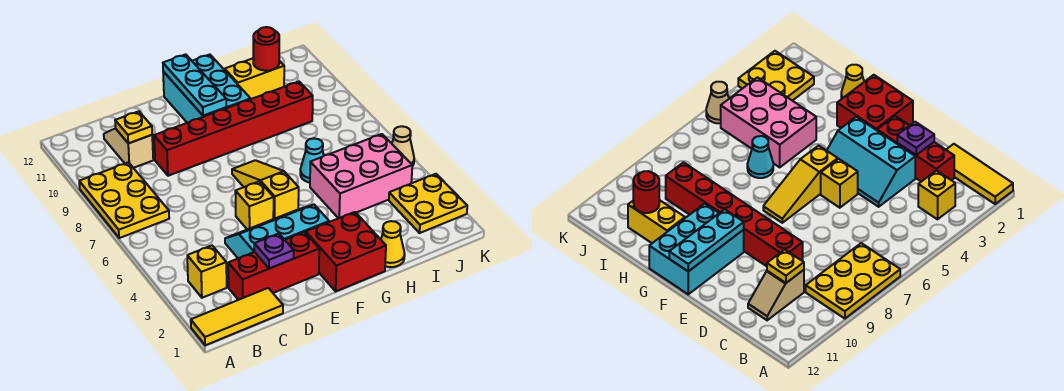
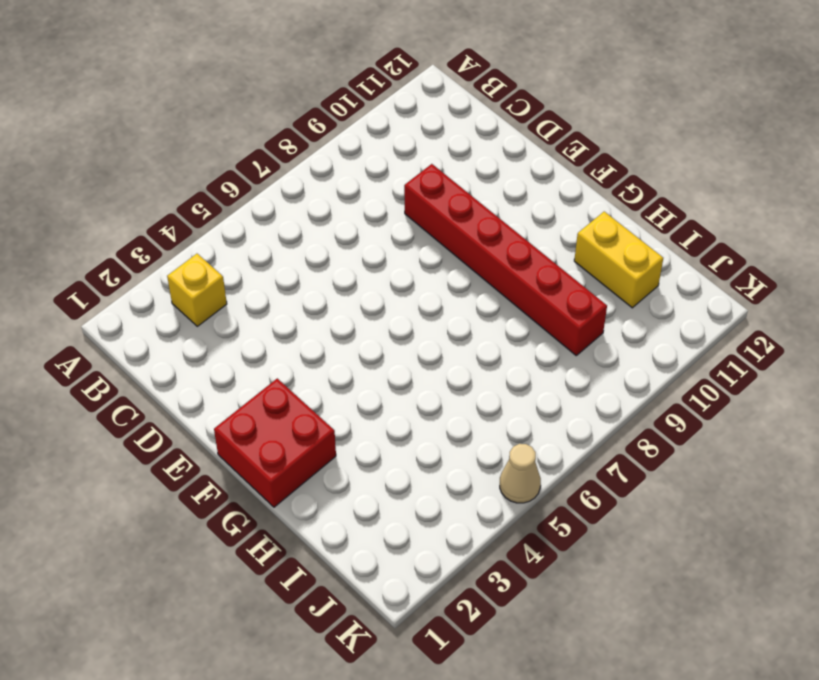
none -> yellow 1x3 tile [191,288,283,345]
none -> yellow 2x3 plate [79,162,169,238]
none -> red 1x3 brick [228,232,319,300]

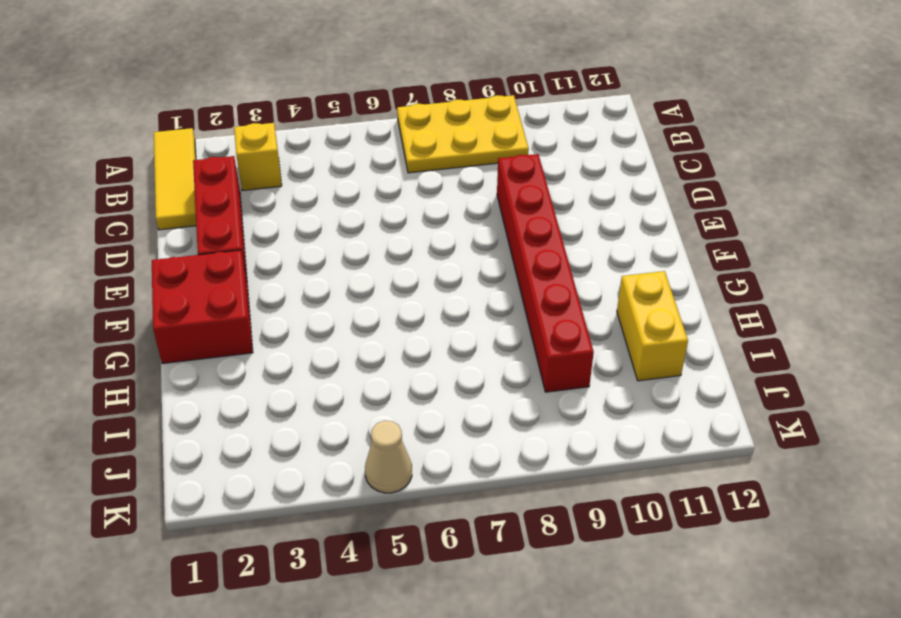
none -> tan 1x2 slope [104,128,153,168]
none -> cyan 2x3 slope [225,205,329,258]
none -> yellow 1x1 brick [235,181,274,229]

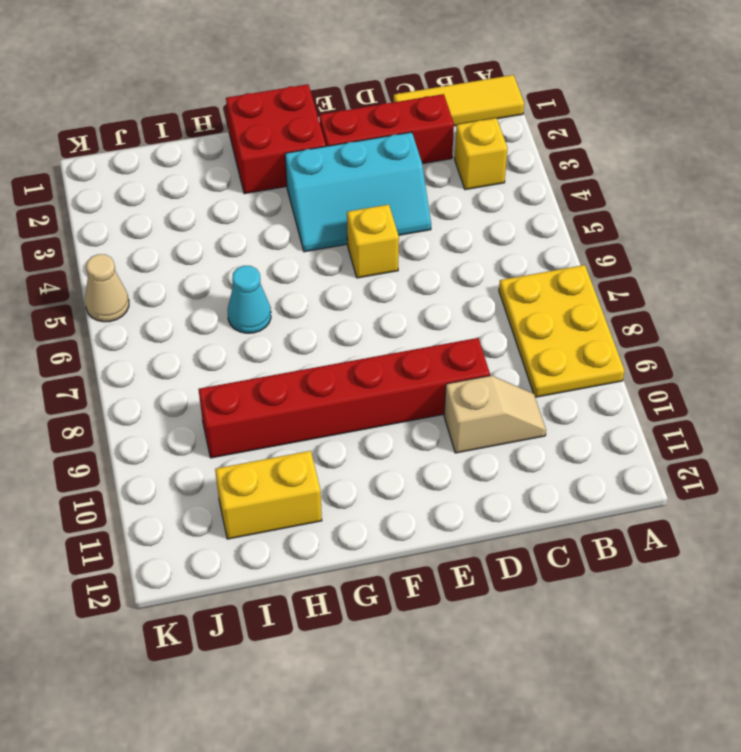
tan 1x2 slope [444,375,546,453] -> tan 1x2 slope turned to [104,128,153,168]
none -> yellow 1x3 slope [232,160,299,219]
none -> cyan 2x3 brick [163,55,251,123]
none -> yellow 1x1 cone [381,221,405,267]

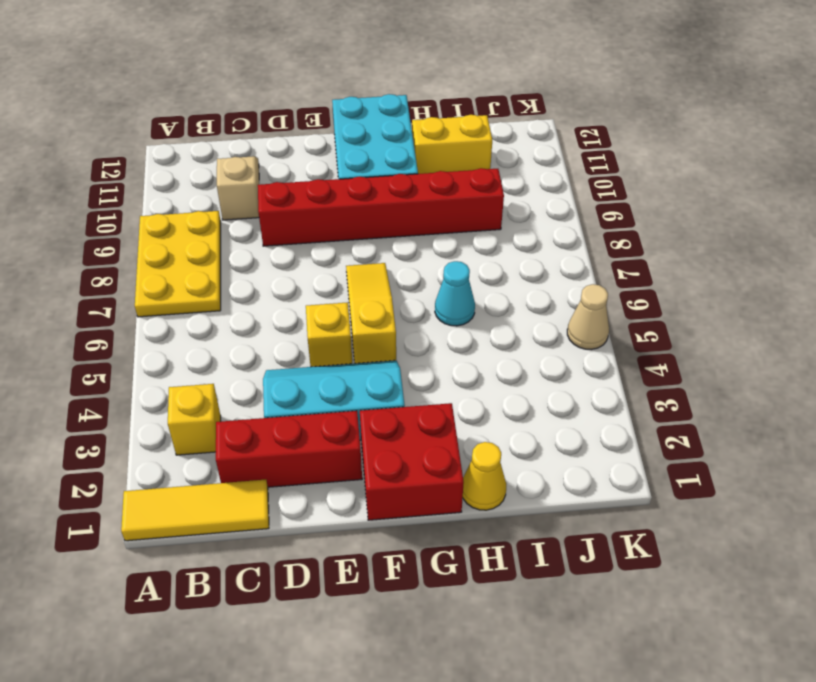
none -> pink 2x3 brick [310,134,412,218]
none -> yellow 2x2 plate [389,174,467,233]
none -> yellow 1x1 plate [115,111,152,143]

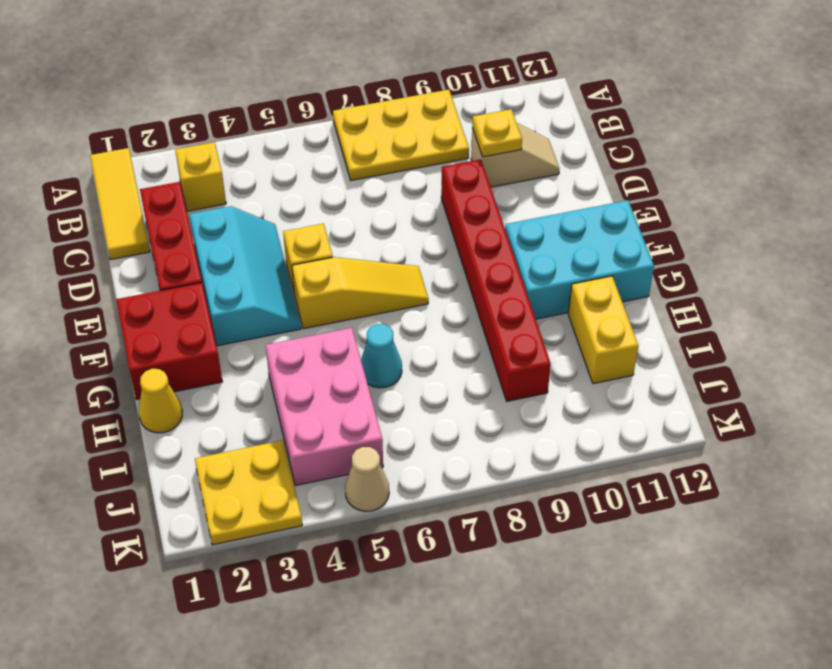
none -> purple 1x1 plate [254,234,294,269]
none -> cyan 1x3 plate [163,54,226,116]
none -> red 1x1 round brick [253,27,279,71]

